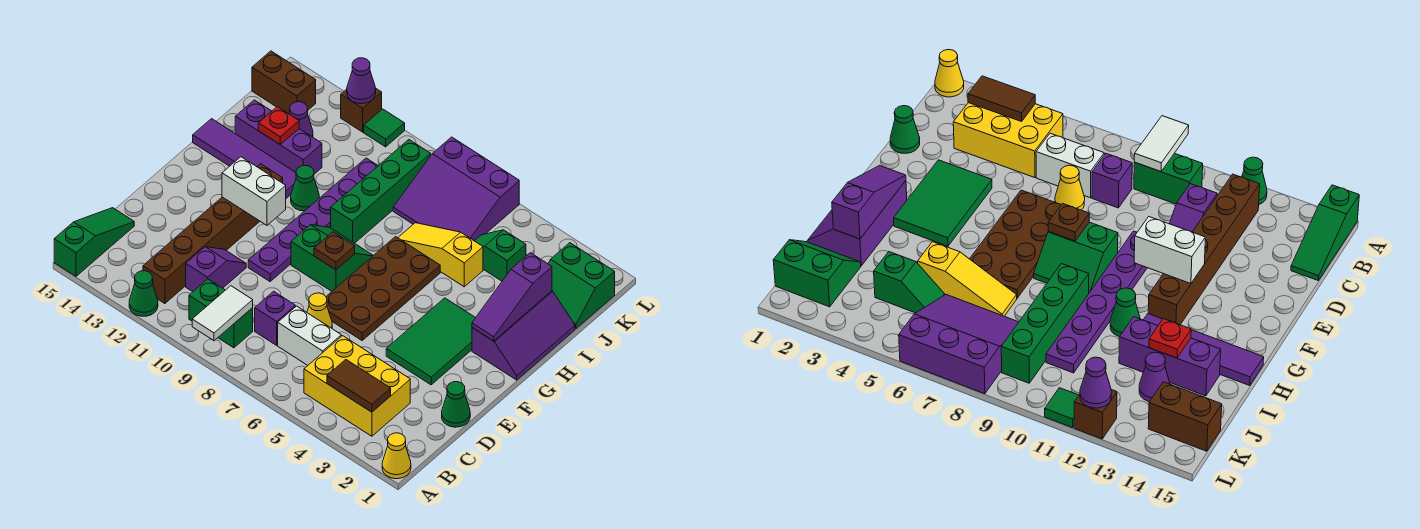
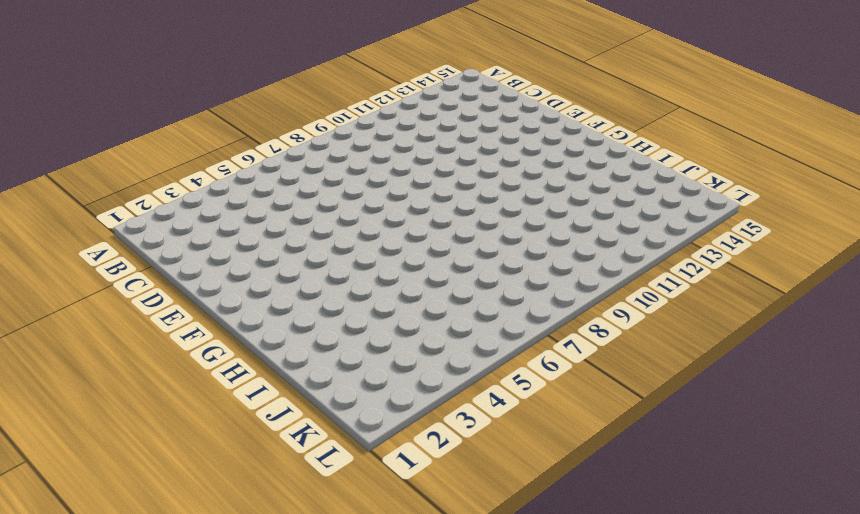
none -> yellow 1x1 cone [382,433,411,479]
none -> green 1x1 cone [129,271,158,316]
none -> green 1x3 slope [54,208,134,276]
none -> yellow 2x3 brick [304,336,410,436]

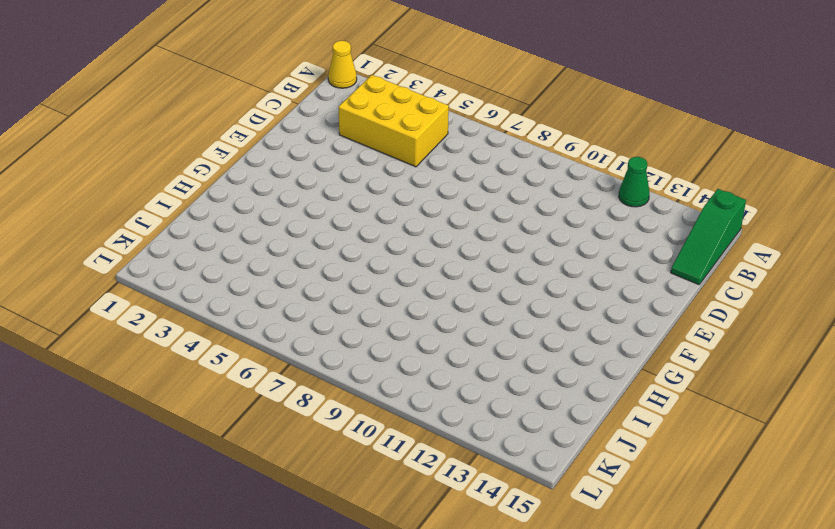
none -> green 1x2 brick [189,279,253,348]
none -> brown 1x6 brick [143,164,283,304]
none -> white 1x2 brick [278,306,341,365]
none -> purple 1x1 brick [255,291,295,345]

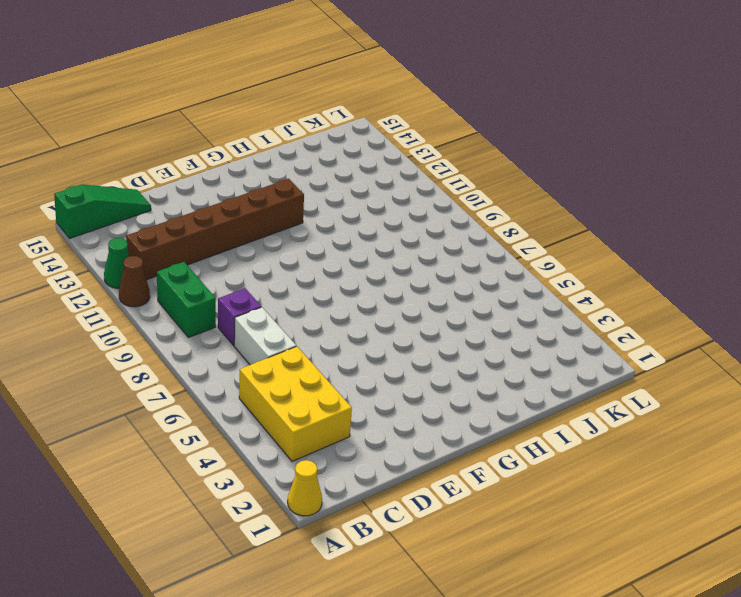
brown 1x1 cone [119,256,150,307] -> none
none -> purple 1x2 slope [186,247,246,292]
none -> green 1x1 cone [442,382,470,427]
none -> yellow 1x1 cone [307,293,332,328]
none -> green 2x3 tile [386,298,475,385]

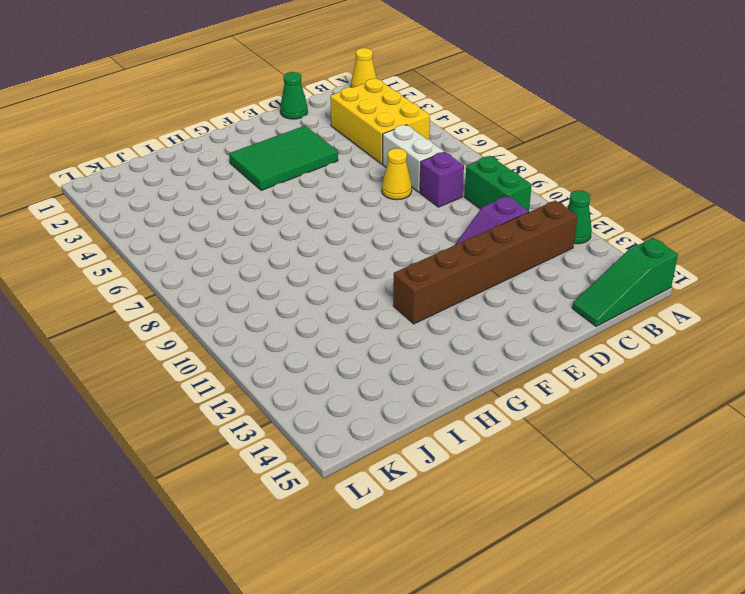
none -> brown 2x4 plate [326,237,440,340]
none -> purple 1x6 plate [248,158,378,281]
none -> green 2x2 slope [291,225,373,291]
none -> purple 2x3 slope [472,291,575,380]

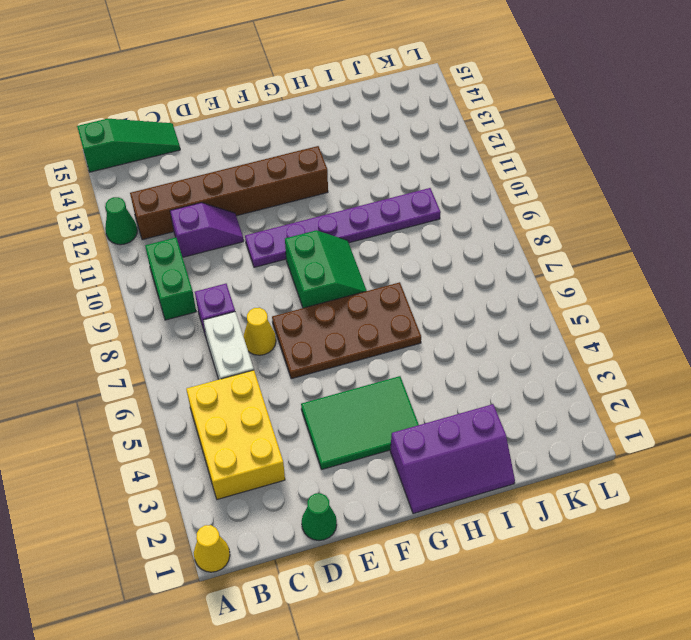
none -> green 1x4 brick [331,140,431,243]
none -> green 1x1 cone [291,166,319,211]
none -> purple 1x4 tile [193,119,296,198]
none -> yellow 1x3 slope [398,223,483,287]

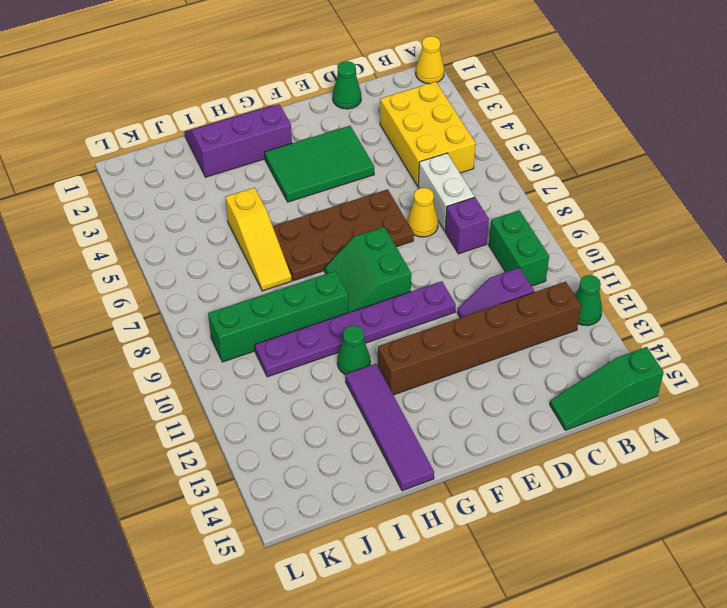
none -> purple 1x3 brick [235,100,322,174]
none -> green 2x2 slope [548,243,615,328]
none -> green 1x2 slope [475,230,526,281]
none -> purple 3x3 slope [393,137,519,241]

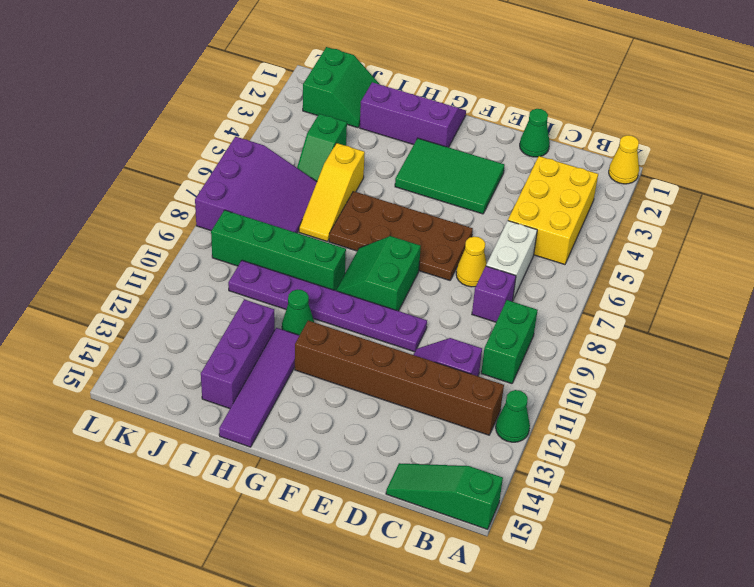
none -> purple 1x1 cone [290,102,313,137]
none -> brown 1x2 brick [252,51,316,114]
none -> green 1x1 tile [364,109,405,147]
none -> brown 1x1 brick [341,88,382,132]

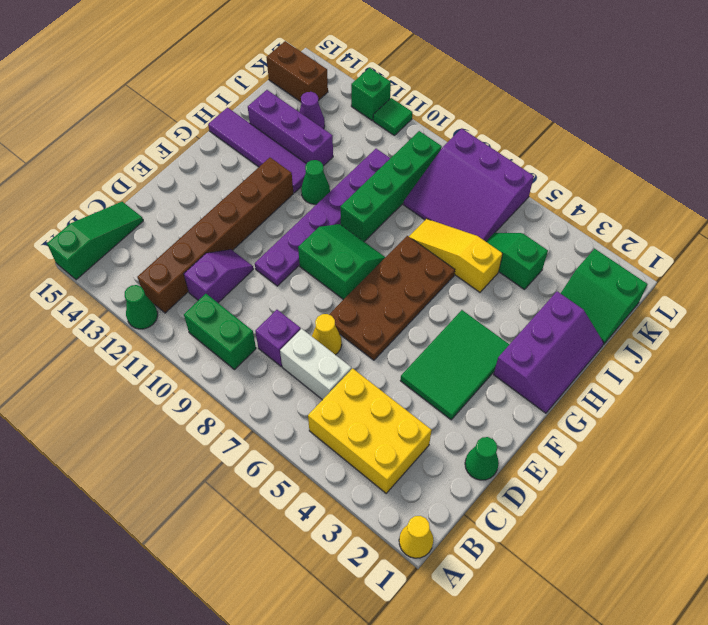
green 1x1 brick [351,68,391,120] -> brown 1x1 brick [341,88,382,132]
none -> white 1x2 tile [192,286,253,341]
none -> brown 1x2 tile [327,360,391,412]
none -> brown 1x1 plate [314,232,355,270]
none -> white 1x2 brick [222,157,286,225]

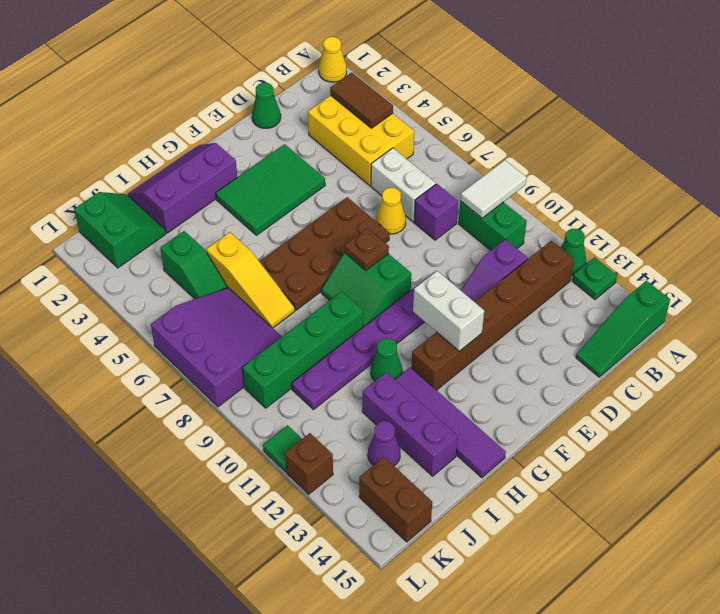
green 1x1 plate [573,257,617,299] -> none
none -> purple 1x3 slope [472,253,552,341]
none -> red 1x1 plate [258,107,299,144]
none -> purple 1x1 cone [347,58,376,104]

